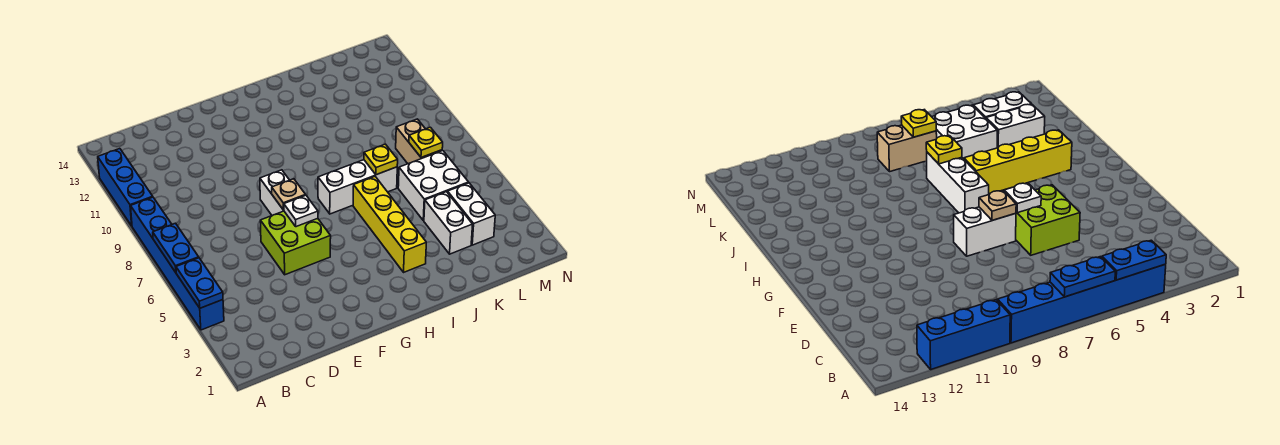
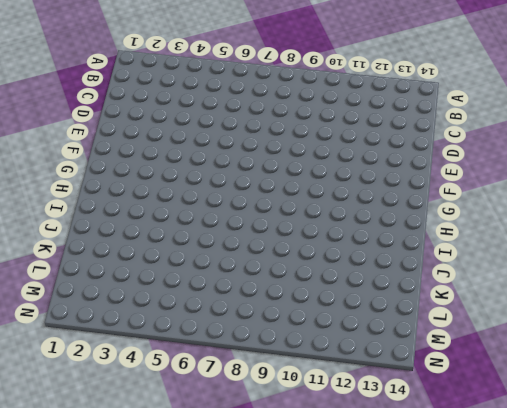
none -> blue 1x6 brick [131,197,224,330]
none -> blue 1x3 brick [98,149,153,226]
none -> lime 2x2 brick [260,211,331,275]

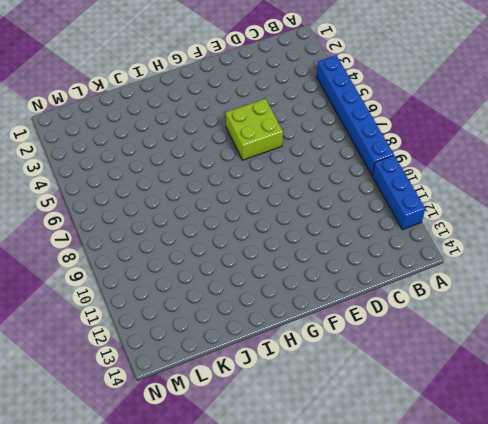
none -> white 1x2 brick [260,170,289,216]
none -> white 1x3 brick [318,160,397,214]
none -> yellow 1x4 brick [353,177,426,272]

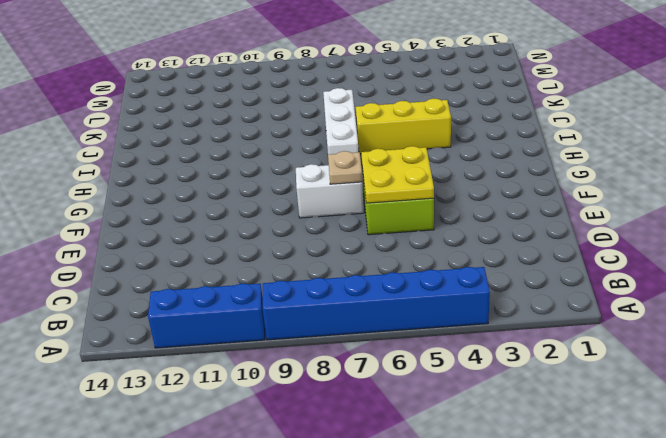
yellow 2x2 plate [361,146,434,203] -> white 1x1 plate [284,195,318,227]
yellow 1x3 brick [356,99,451,154] -> yellow 1x4 brick [353,177,426,272]
none -> white 1x2 brick [424,192,473,254]
none -> white 2x2 brick [398,151,469,221]
none -> white 1x2 brick [448,183,495,245]

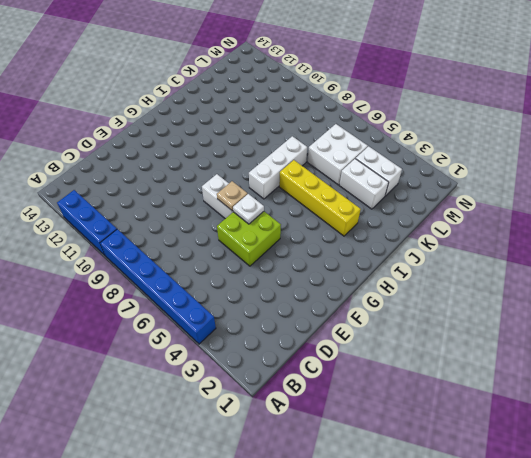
none -> tan 1x2 brick [396,119,442,164]
none -> blue 1x2 plate [176,258,223,308]
none -> blue 1x2 plate [153,223,199,272]

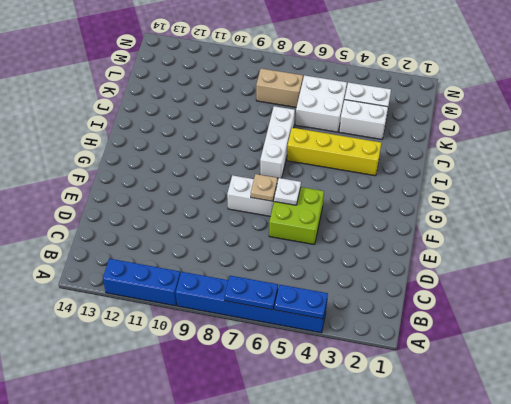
none -> yellow 1x1 plate [364,144,398,175]
none -> yellow 1x1 plate [409,127,443,158]

